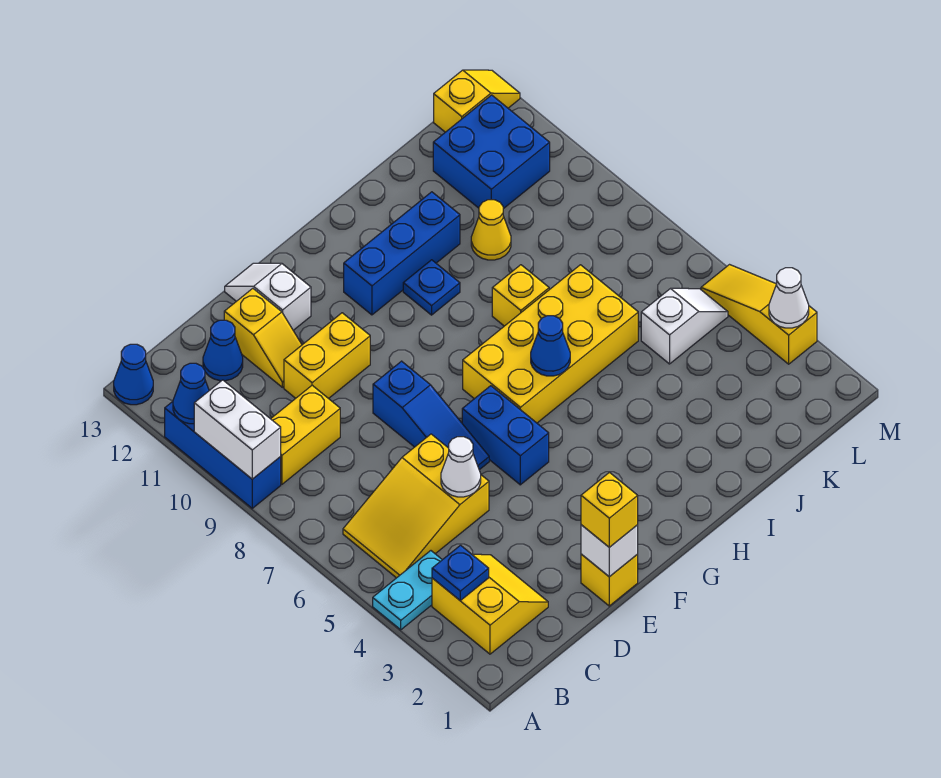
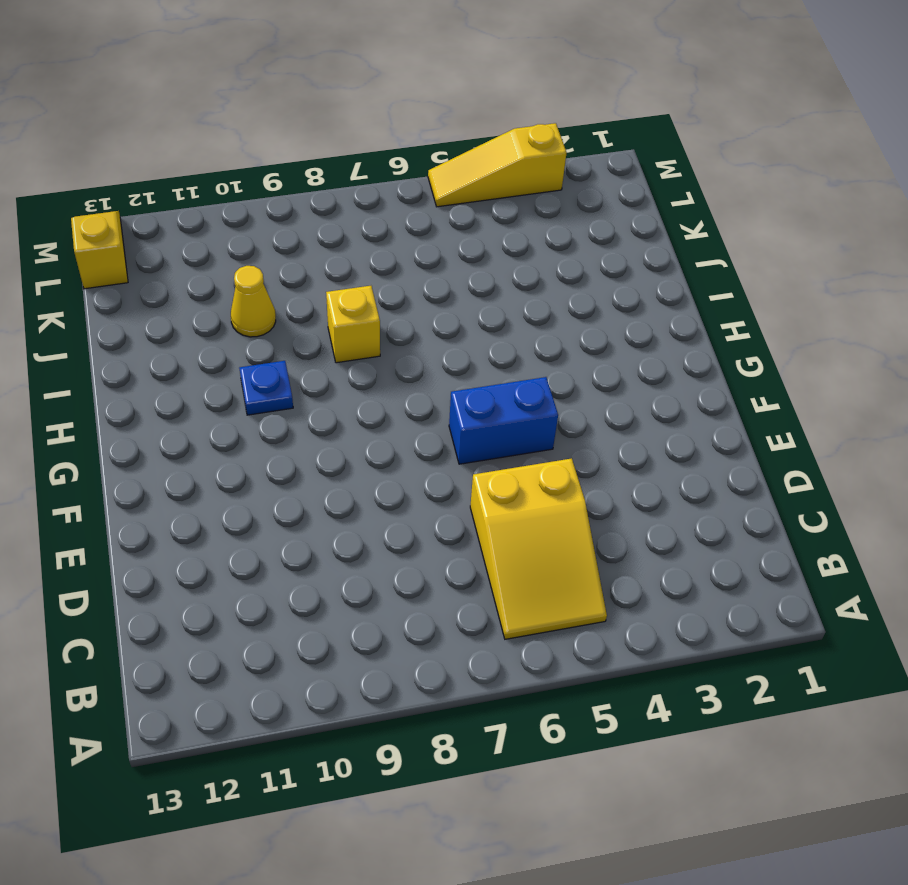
none -> cyan 1x2 plate [373,551,442,630]
none -> blue 1x3 brick [165,402,281,508]
none -> blue 1x1 cone [114,344,153,405]
none -> yellow 2x2 slope [432,554,548,654]

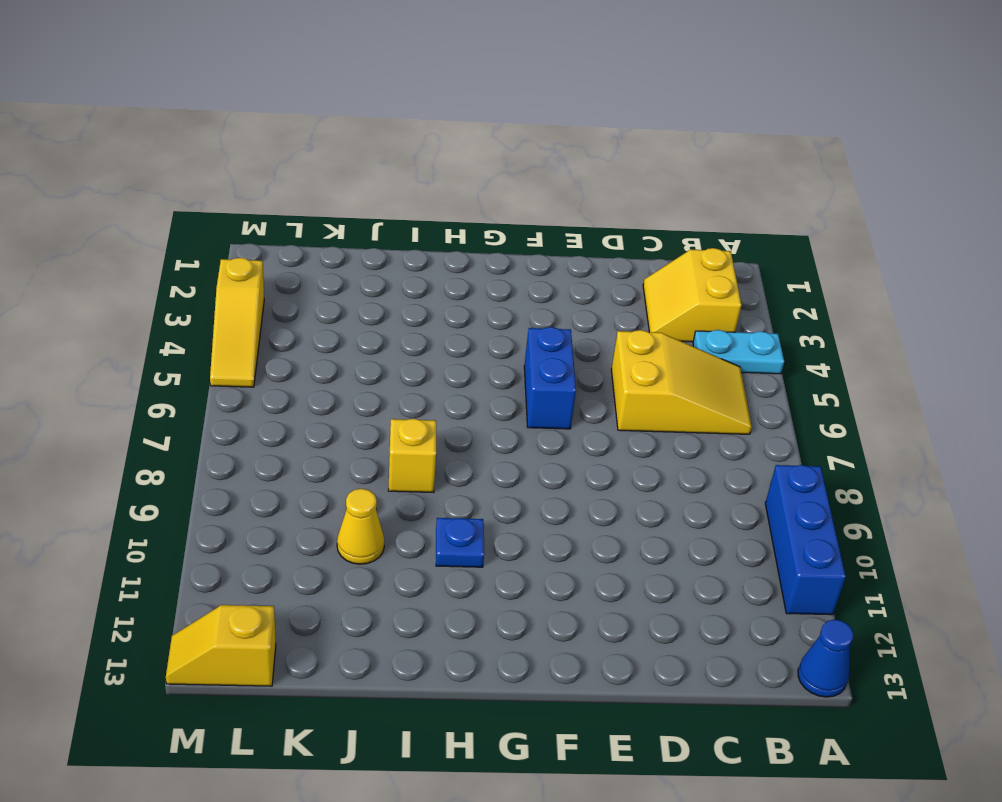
none -> yellow 1x2 brick [271,385,340,484]
none -> blue 1x1 cone [203,320,243,381]
none -> yellow 1x2 brick [284,313,370,399]
none -> yellow 1x2 slope [224,288,302,387]

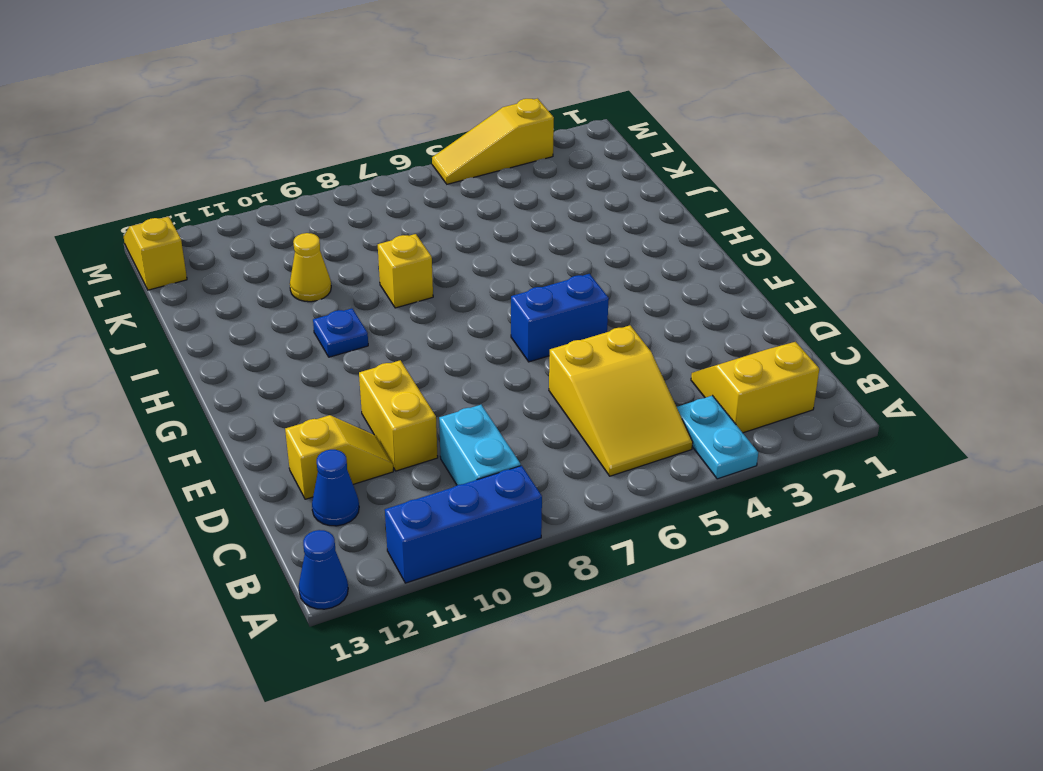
cyan 1x2 brick [439,405,521,485] -> yellow 1x2 brick [271,385,340,484]
none -> yellow 1x1 brick [581,554,638,606]
none -> blue 1x3 slope [373,361,489,470]
none -> white 1x2 slope [225,263,311,330]
none -> yellow 2x4 brick [463,265,638,423]

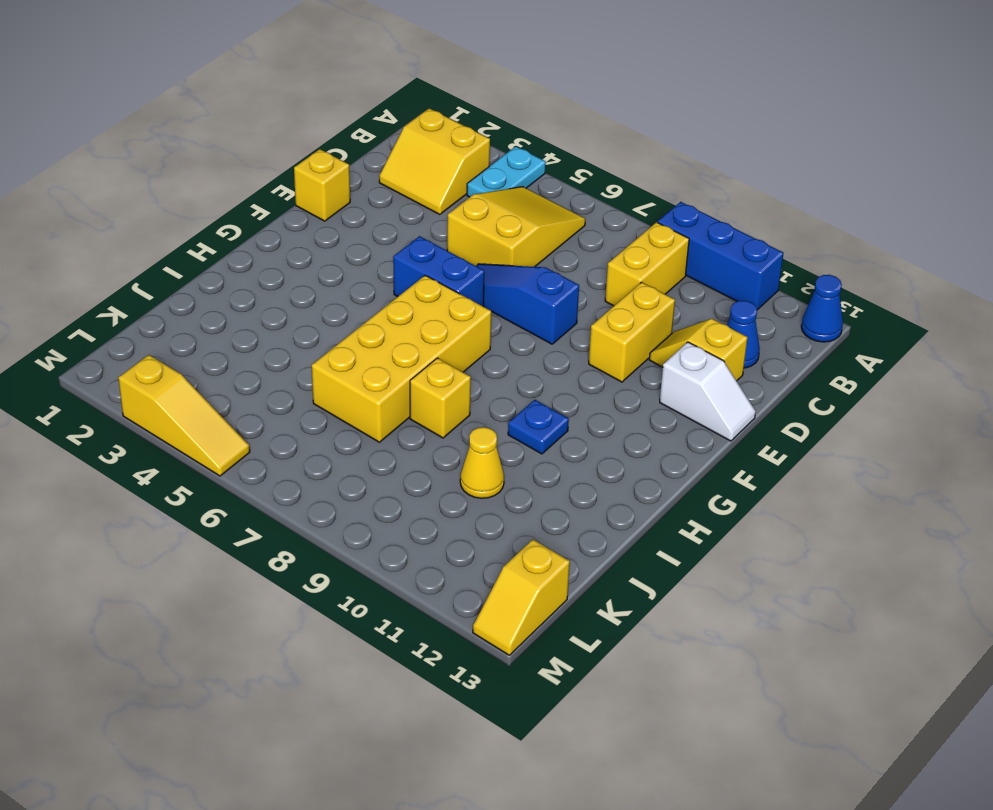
none -> blue 1x3 brick [344,192,460,315]
none -> white 1x2 slope [641,288,728,364]
none -> blue 2x2 brick [433,95,550,209]
none -> white 1x2 brick [194,380,281,479]

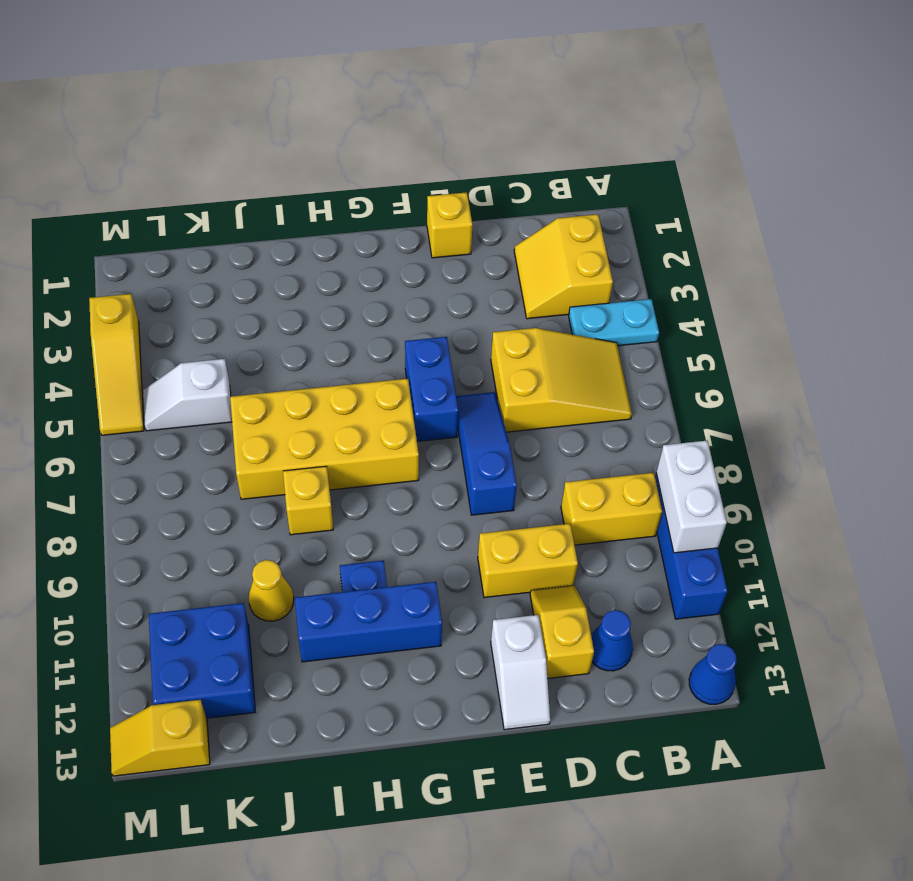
none -> blue 1x1 cone [173,363,209,424]
none -> blue 1x1 plate [432,545,489,600]
none -> white 1x1 cone [441,437,481,497]
none -> white 1x1 brick [581,525,638,577]

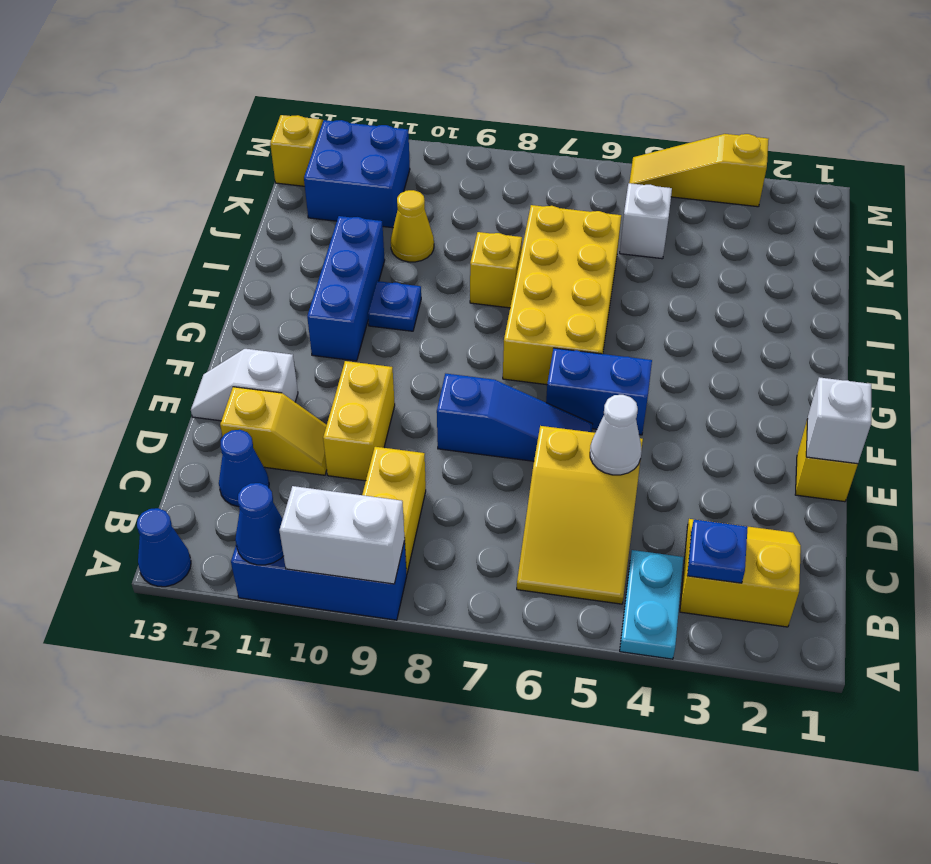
none -> blue 1x1 cone [531,316,570,376]
none -> white 1x1 cone [769,268,809,328]
none -> yellow 1x1 brick [581,472,638,547]

